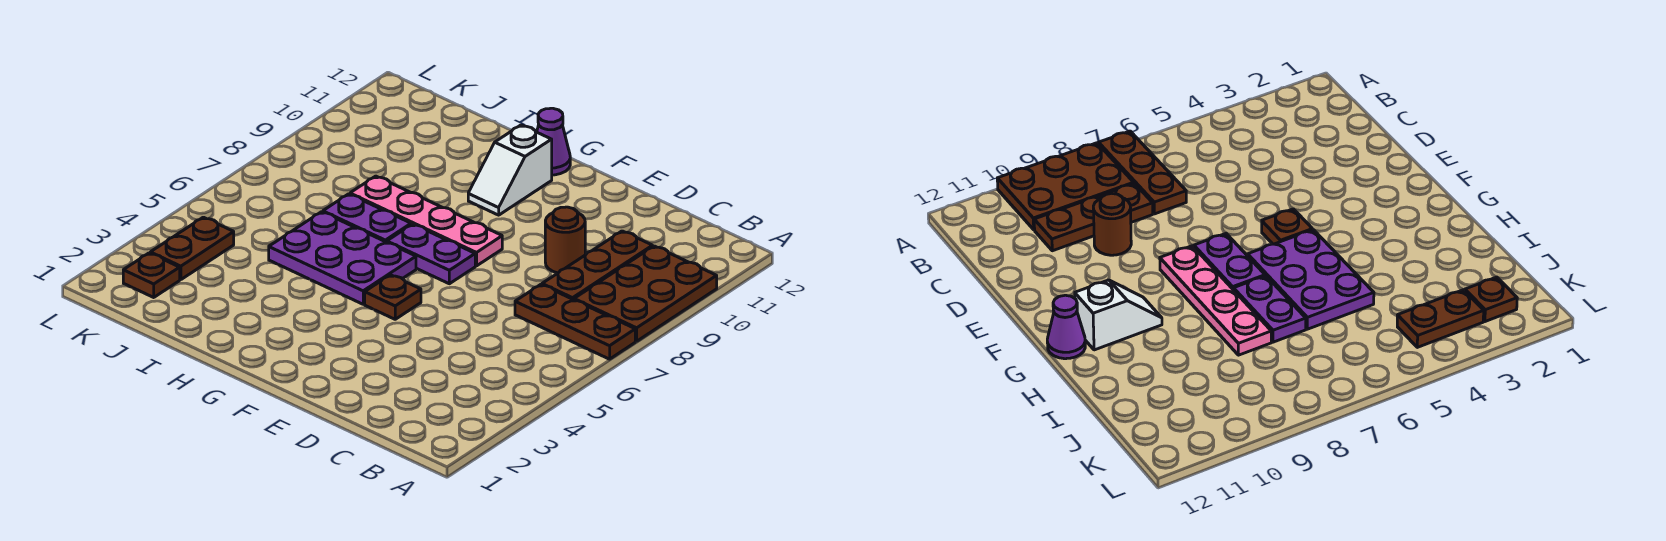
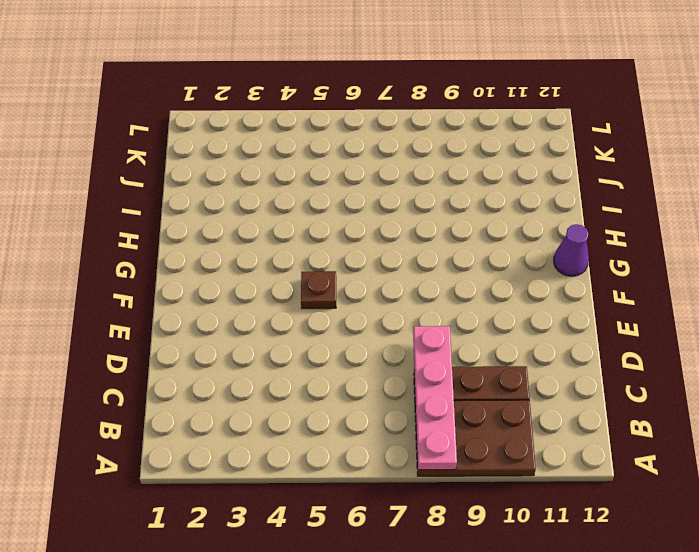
pink 1x4 plate [413,326,457,470] -> pink 1x4 plate moved to [350,176,502,266]
none -> brown 1x3 plate [515,285,635,359]
none -> brown 1x1 round brick [545,207,585,273]
none -> purple 1x2 plate [387,224,475,284]

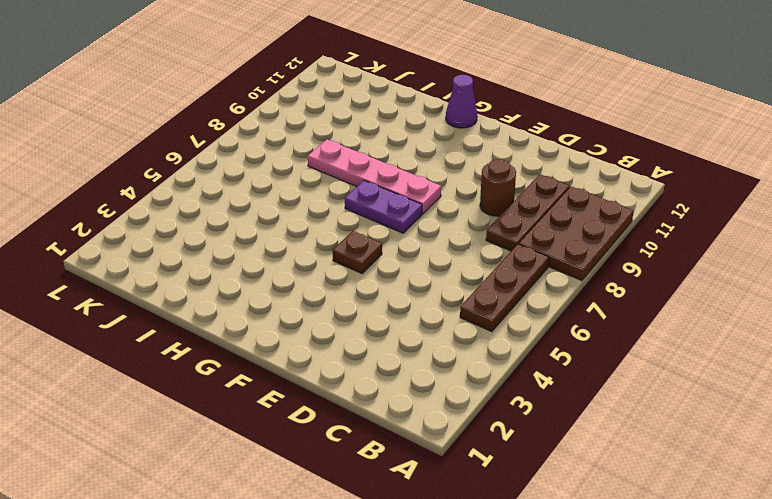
brown 1x3 plate [460,244,549,332] -> brown 1x3 plate turned to [515,285,635,359]
none -> purple 2x3 plate [269,212,416,304]
none -> white 1x2 slope [468,125,552,215]
none -> purple 1x2 plate [323,194,411,242]

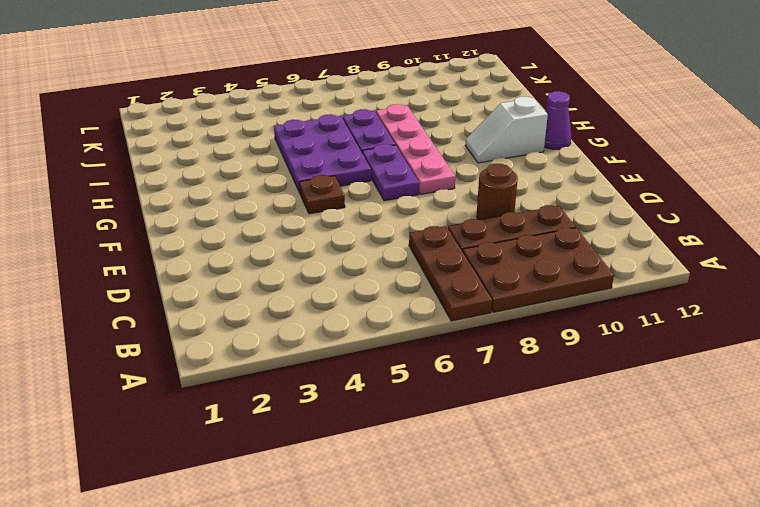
none -> brown 1x1 plate [123,253,180,297]
none -> brown 1x2 plate [150,217,234,280]

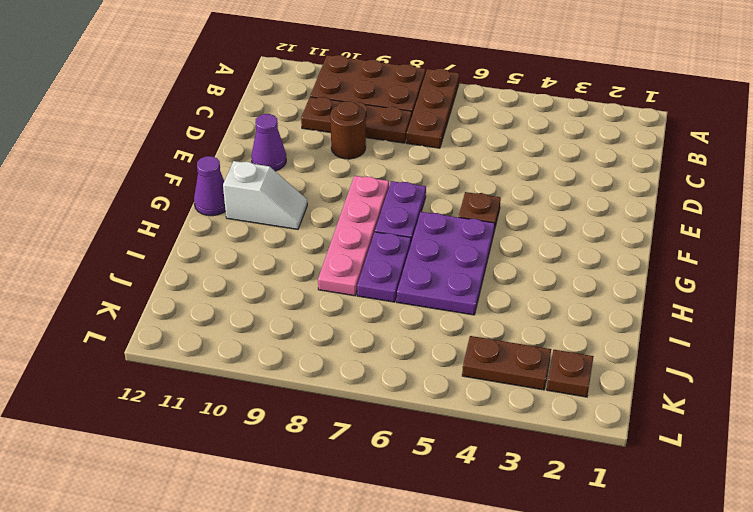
purple 1x1 cone [251,114,286,171] -> none

